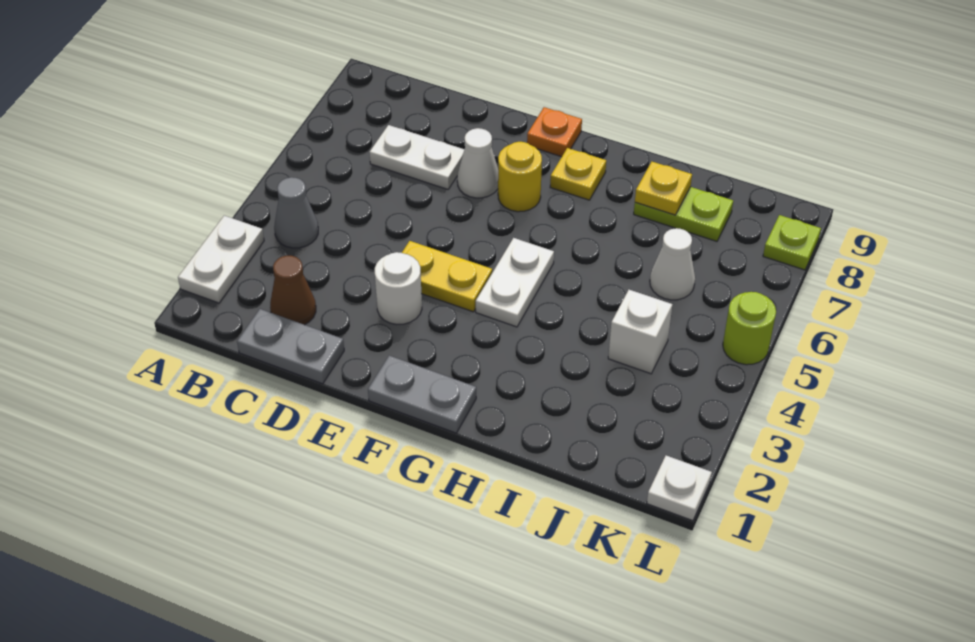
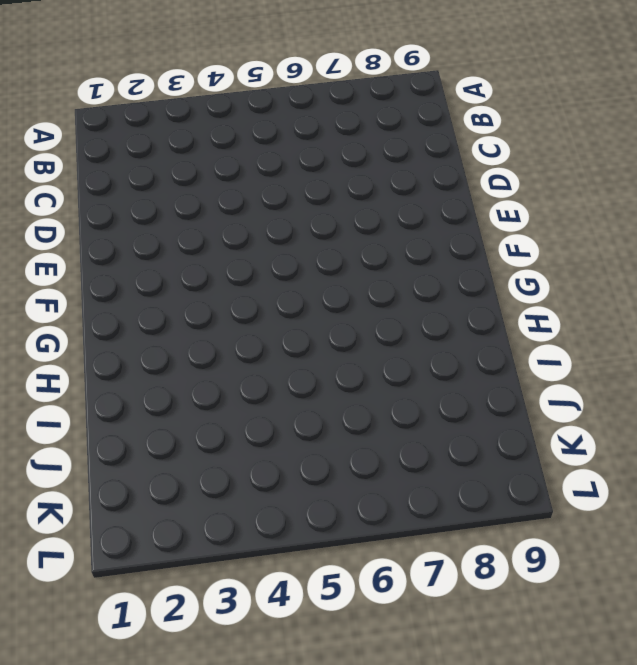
none -> white 1x2 plate [178,216,264,303]
none -> grey 1x1 cone [274,177,318,248]
none -> grey 1x2 plate [237,309,344,384]

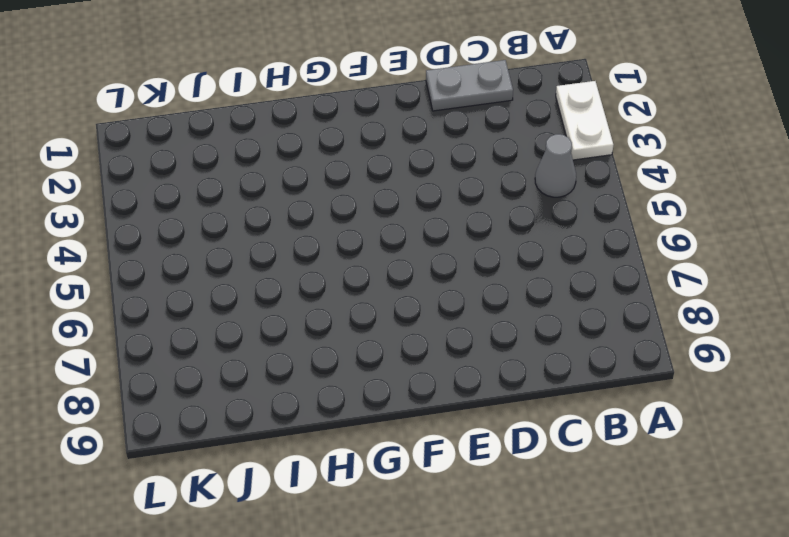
none -> brown 1x1 cone [270,256,316,325]
none -> white 1x2 plate [369,125,464,189]
none -> white 1x1 round brick [375,252,422,325]

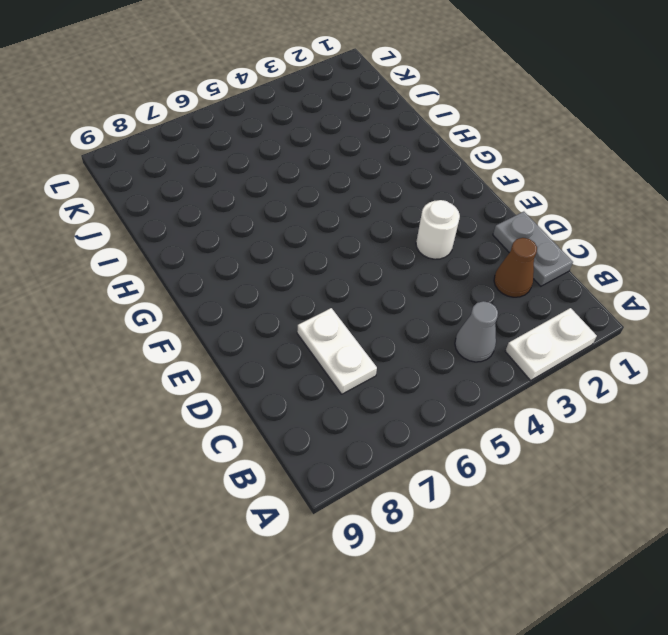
none -> yellow 1x2 plate [402,241,492,312]
none -> white 1x1 cone [457,128,498,198]
none -> grey 1x2 plate [368,356,476,433]

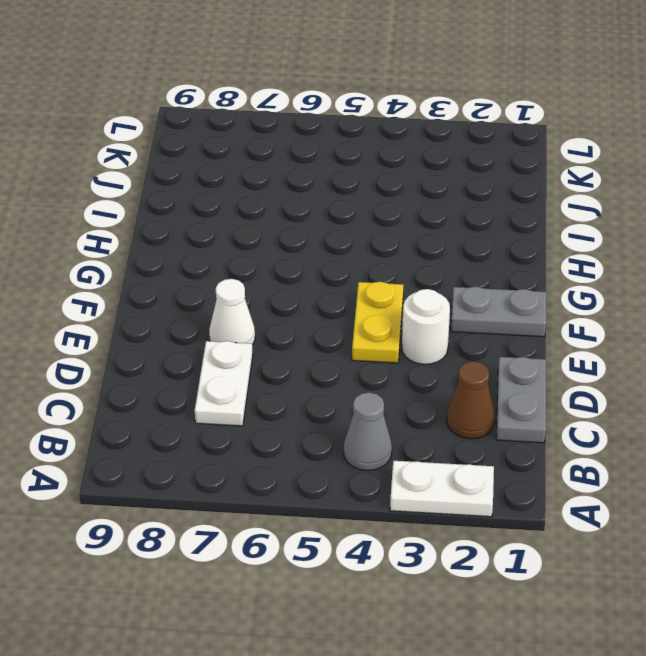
grey 1x2 plate [451,287,546,337] -> grey 1x2 plate turned to [368,356,476,433]
none -> yellow 1x1 round brick [498,142,542,212]
none -> orange 1x1 plate [527,107,582,157]
none -> white 1x2 plate [476,238,554,327]

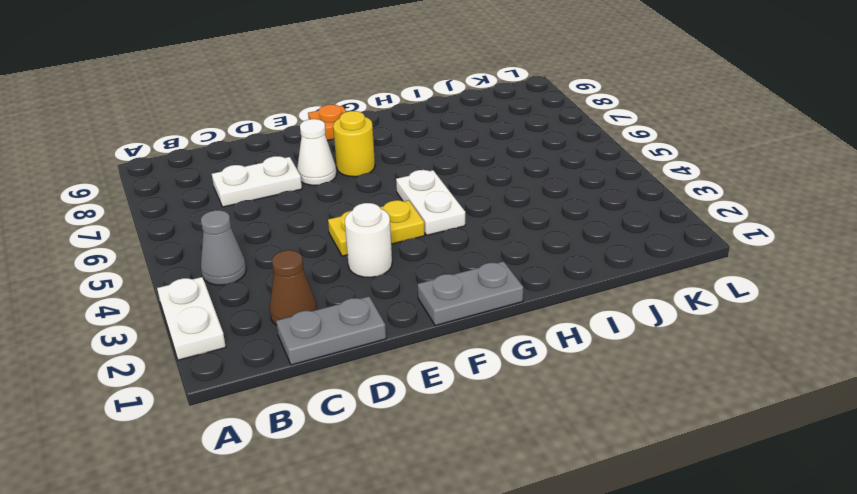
none -> yellow 1x1 plate [550,148,606,200]
none -> lime 1x2 plate [634,187,733,241]
none -> white 1x1 brick [608,290,672,374]

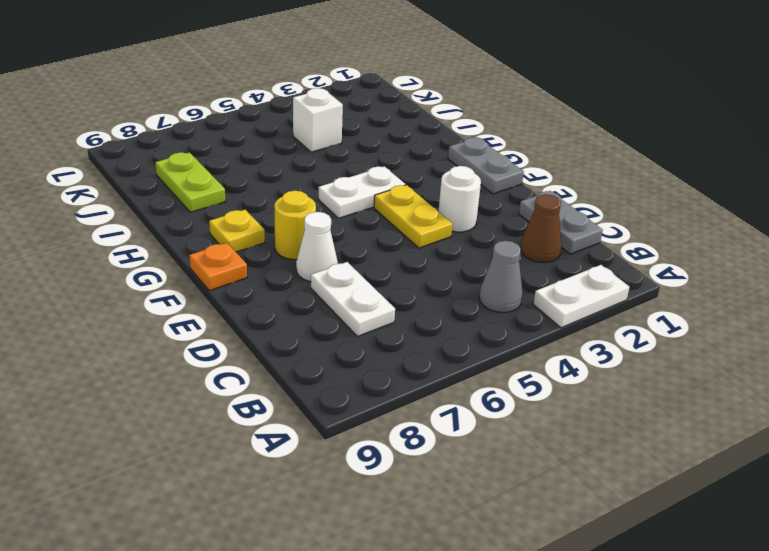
none -> white 1x1 cone [650,228,695,300]
none -> white 1x1 plate [647,456,712,521]
none -> lime 1x1 round brick [723,292,776,365]

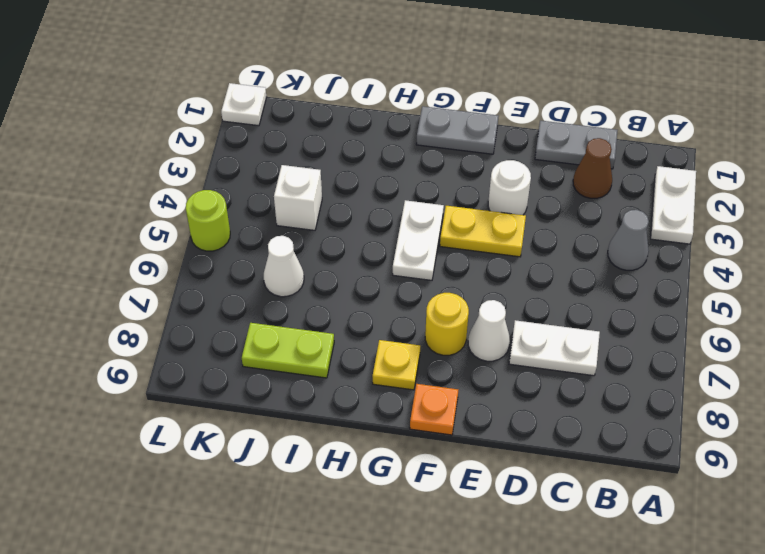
none -> lime 1x1 plate [763,215,821,270]
none -> yellow 1x1 plate [635,162,692,215]

